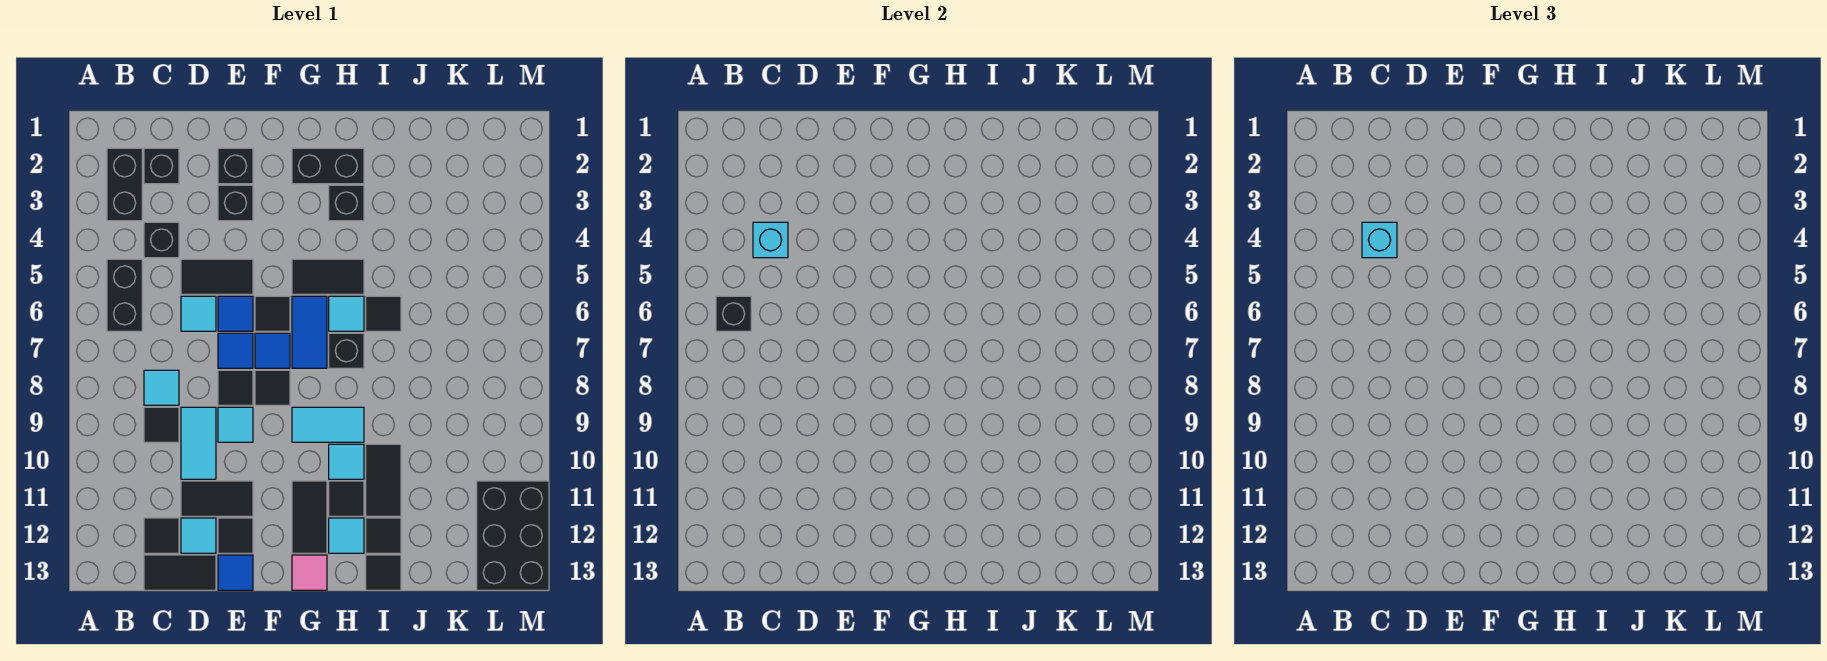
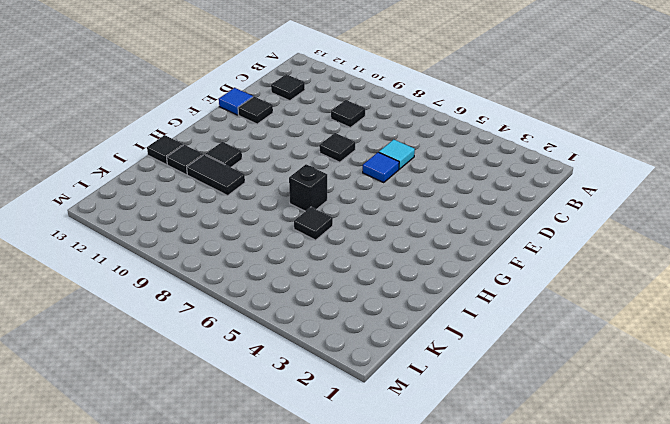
none -> black 1x2 brick [107,148,142,221]
none -> black 1x2 brick [107,259,142,331]
none -> black 1x1 brick [144,148,179,184]
none -> black 1x1 brick [144,222,179,258]

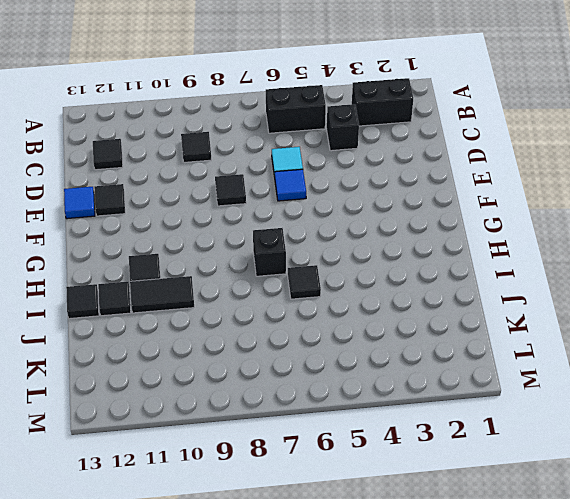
none -> black 1x1 brick [144,148,179,184]
none -> cyan 1x1 tile [144,370,179,405]
none -> black 1x2 tile [144,555,216,590]
none -> black 1x2 tile [181,259,253,294]

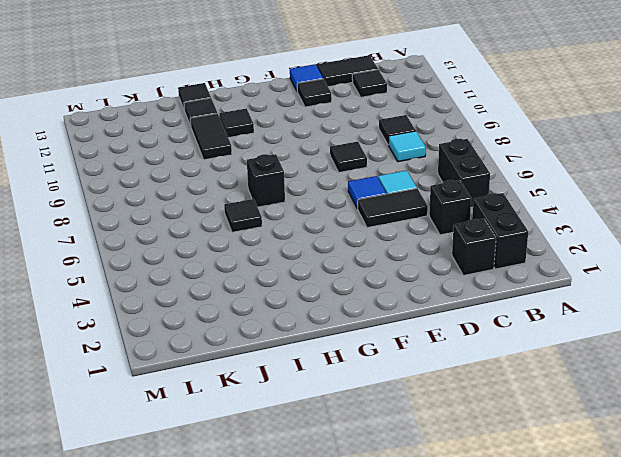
none -> cyan 1x2 tile [181,407,216,479]
none -> black 1x2 tile [181,481,253,516]
none -> cyan 1x1 tile [181,518,216,553]
none -> black 1x1 brick [218,148,253,184]

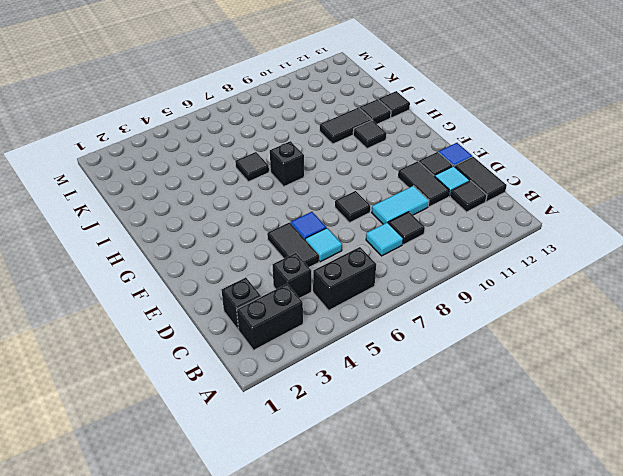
none -> black 1x1 brick [218,148,253,184]
none -> black 1x1 brick [218,185,253,221]
none -> blue 1x1 tile [218,333,253,368]
none -> cyan 1x1 tile [218,407,253,442]

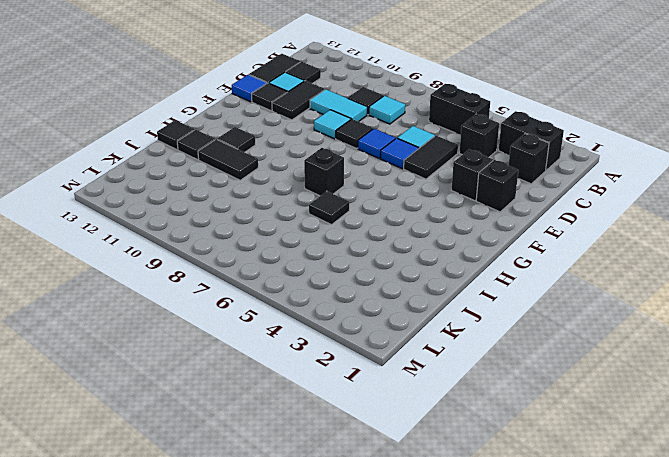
none -> black 1x1 tile [255,296,290,331]
none -> blue 1x1 tile [255,333,290,368]
none -> black 1x1 tile [255,370,290,405]
none -> black 1x2 brick [292,148,364,184]

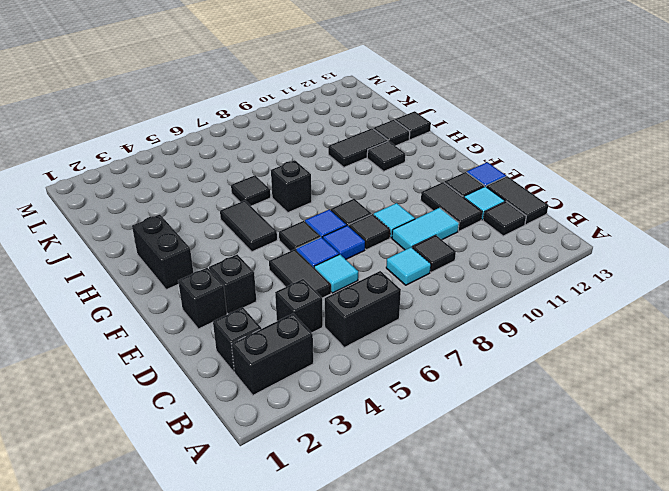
none -> blue 1x2 tile [292,296,327,368]
none -> cyan 1x2 tile [292,407,364,442]
none -> black 1x2 tile [292,481,327,553]
none -> pink 1x1 tile [292,555,327,590]

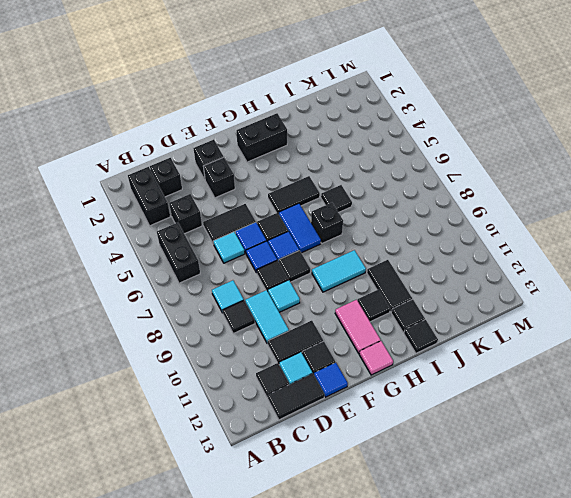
pink 1x2 tile [335,300,381,354] -> black 1x2 tile [292,481,327,553]
none -> black 1x1 brick [329,185,364,221]
none -> cyan 1x1 tile [329,296,364,331]
none -> cyan 1x1 tile [329,444,364,479]
none -> cyan 1x1 tile [329,518,364,553]

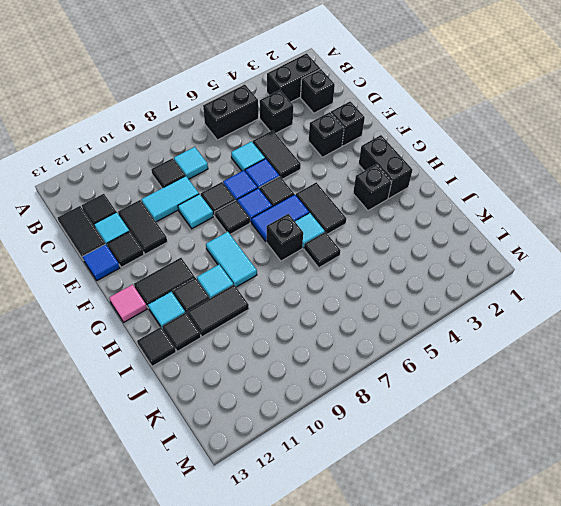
none -> black 2x3 brick [477,481,549,590]
none -> black 1x1 brick [716,296,751,331]
none -> cyan 1x1 brick [753,222,788,258]
none -> cyan 1x1 brick [1362,222,1397,258]

